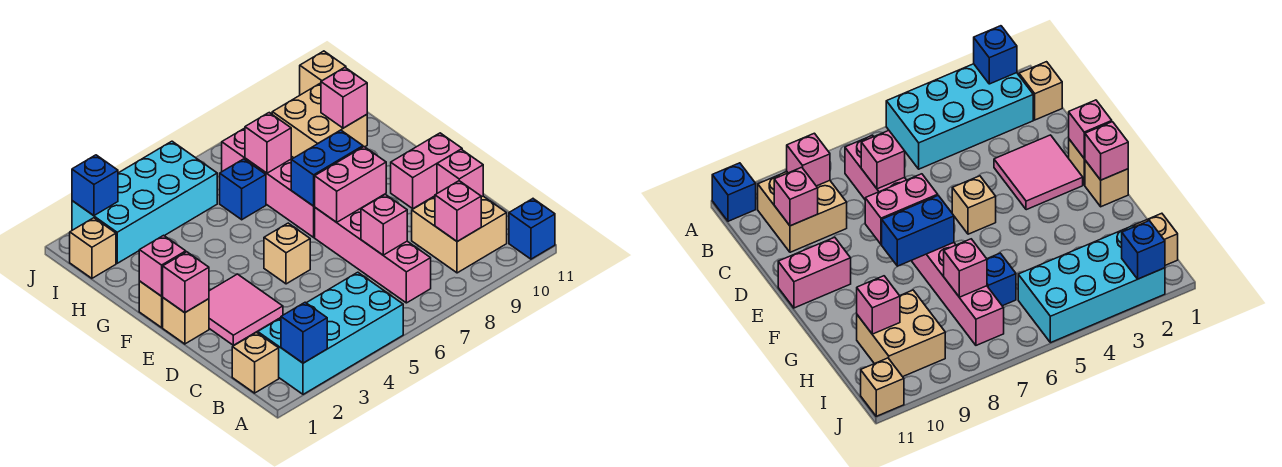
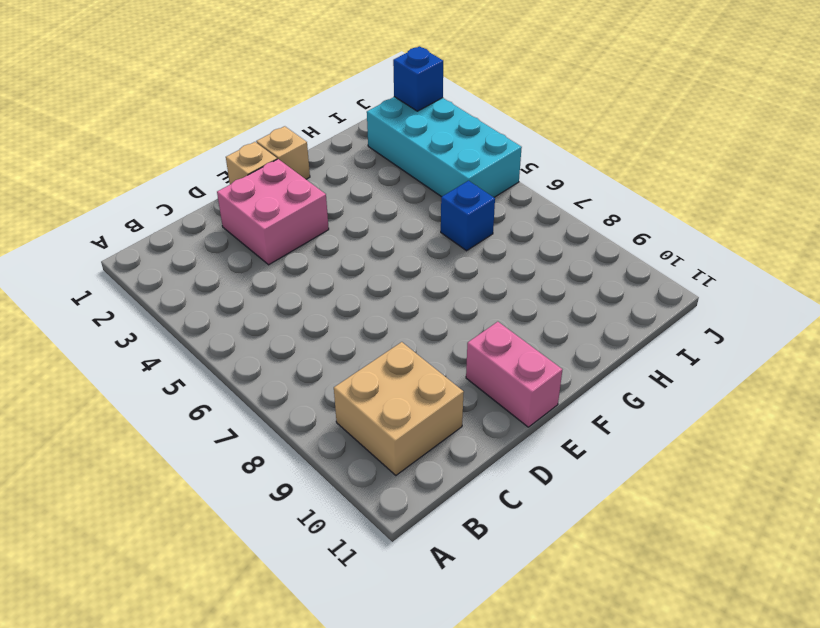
pink 2x2 brick [217,159,329,265] -> pink 2x2 tile [209,274,283,345]
none -> cyan 2x4 brick [258,272,403,394]
none -> blue 1x1 brick [509,199,555,259]
none -> tan 1x1 brick [232,332,279,393]

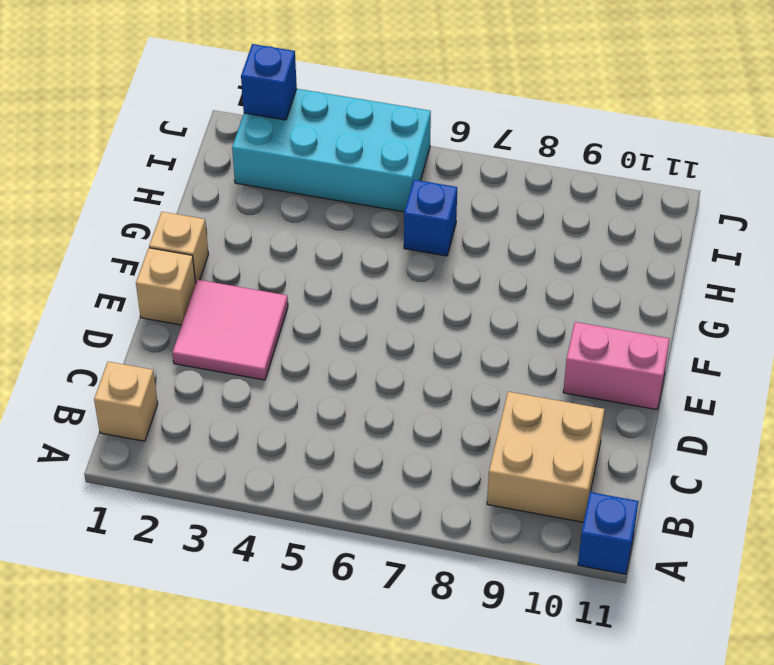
none -> cyan 2x4 brick [258,272,403,394]
none -> pink 1x4 brick [315,208,431,303]
none -> tan 1x1 brick [264,223,310,284]

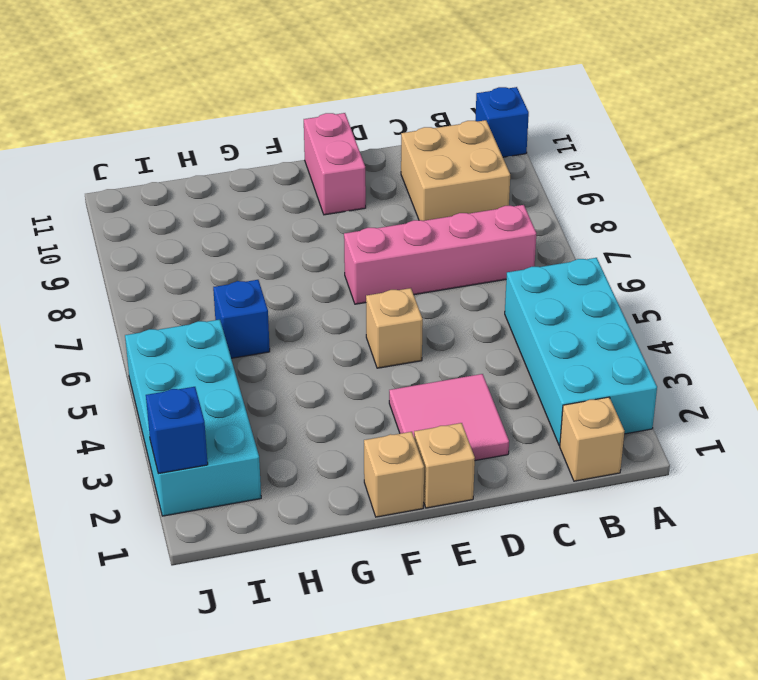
none -> pink 1x4 brick [222,128,315,237]
none -> tan 2x2 brick [272,83,367,158]
none -> tan 1x1 brick [70,218,116,278]

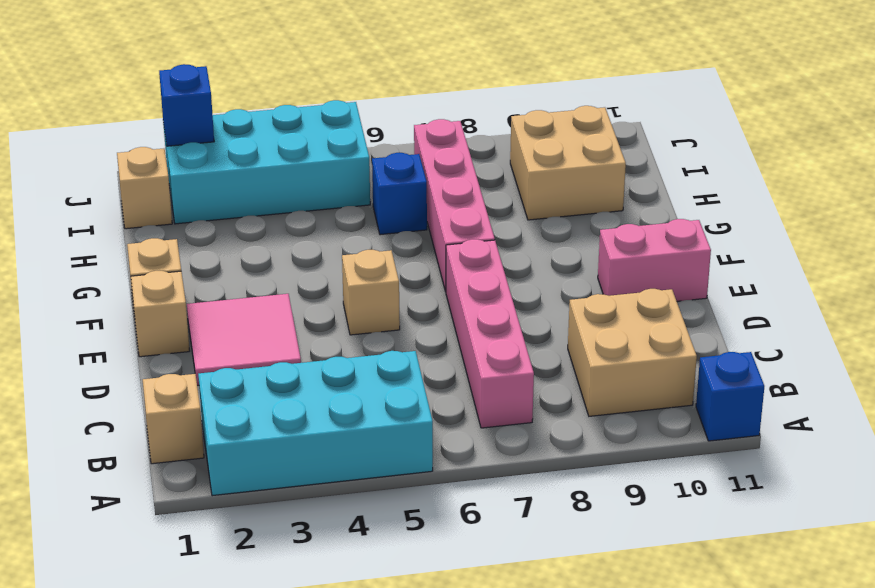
none -> tan 1x1 brick [300,51,346,95]
none -> blue 1x1 brick [281,302,327,363]
none -> pink 1x1 brick [435,181,481,242]

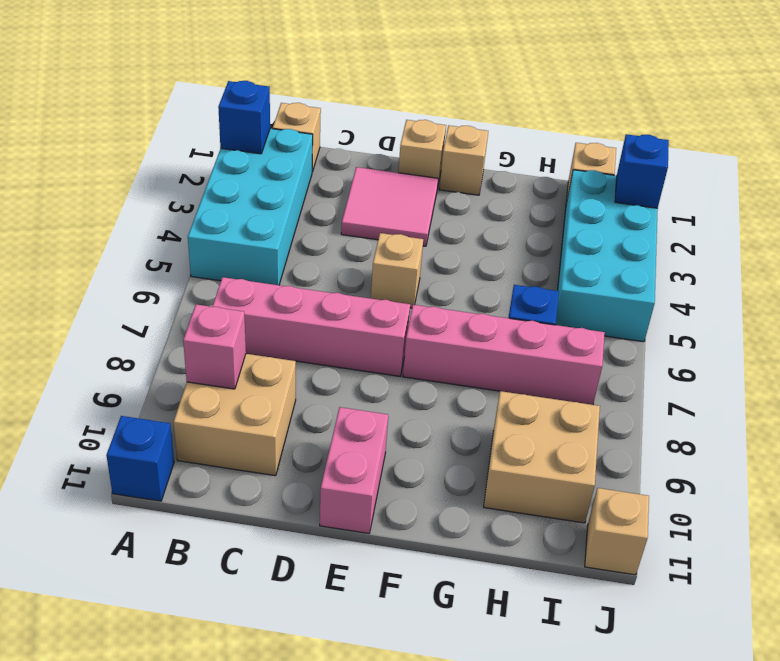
none -> pink 1x1 brick [361,194,407,255]
none -> pink 1x1 brick [437,149,483,197]
none -> pink 1x1 brick [163,252,209,313]

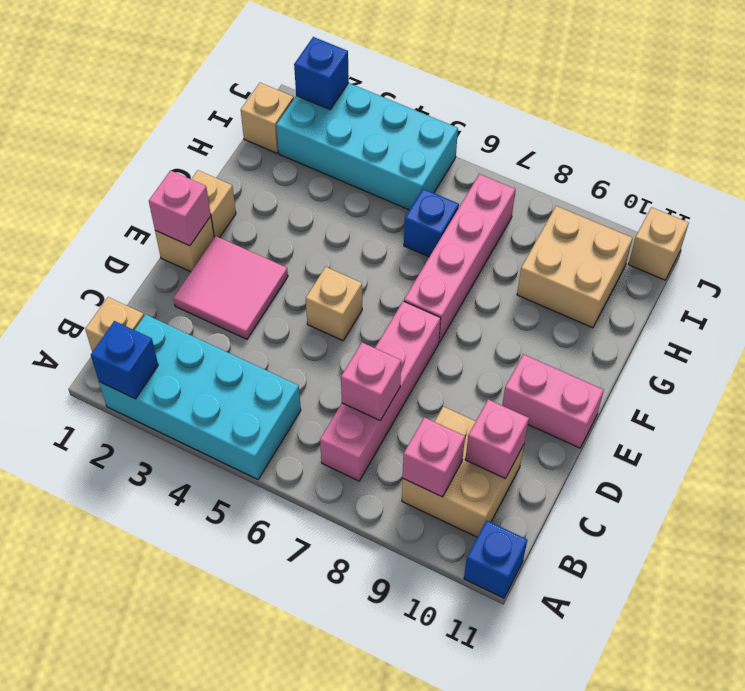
none -> pink 1x2 brick [315,147,386,222]
none -> pink 1x1 brick [139,235,186,296]
none -> blue 1x2 brick [291,130,363,206]

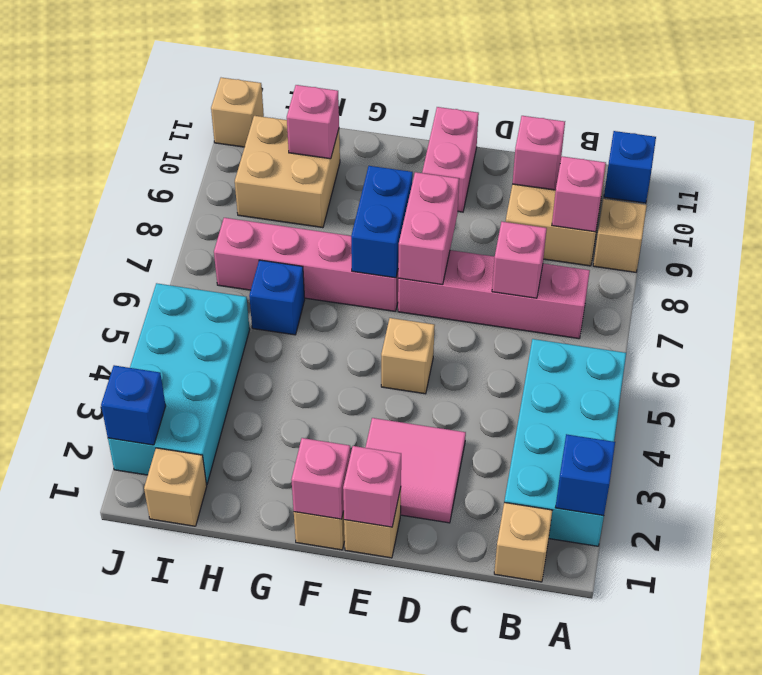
tan 1x1 brick [593,199,647,272] -> none
none -> pink 1x1 brick [245,113,291,173]

